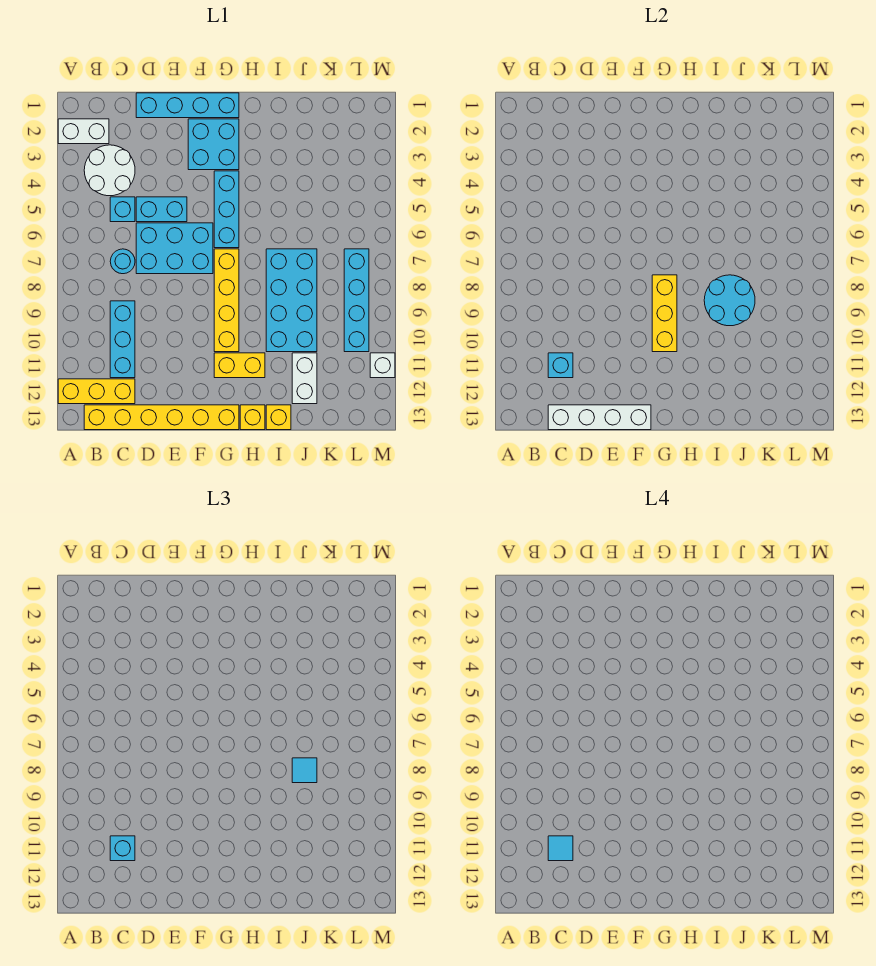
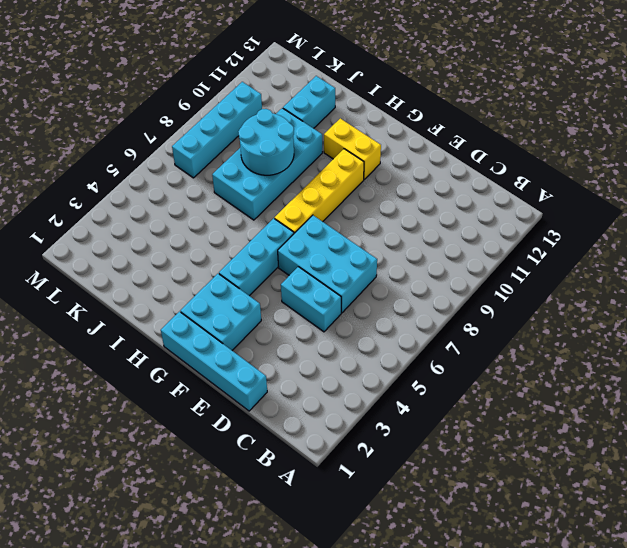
cyan 1x2 brick [283,76,335,128] -> white 1x2 brick [292,353,317,404]
none -> white 1x2 brick [58,119,109,144]
none -> yellow 1x3 brick [58,379,135,404]
none -> white 2x2 round brick [84,145,135,196]

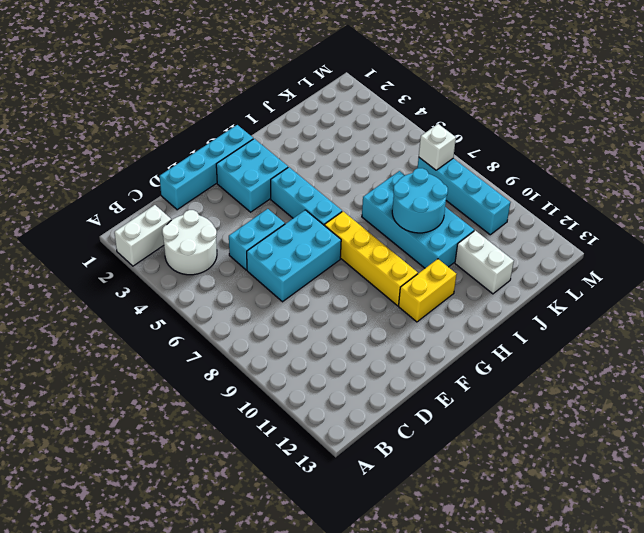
white 1x1 brick [419,124,456,170] -> white 1x1 brick moved to [370,353,395,378]
none -> yellow 1x3 brick [58,379,135,404]
none -> yellow 1x6 brick [84,405,239,430]
none -> cyan 1x1 brick [110,197,135,222]

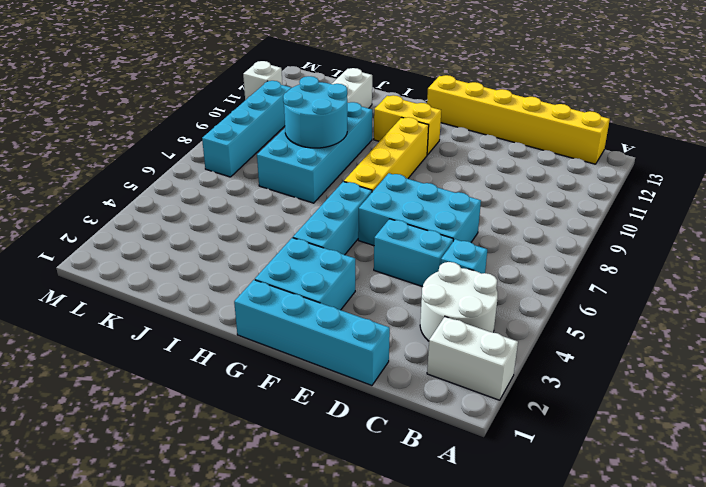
none -> yellow 1x3 brick [58,379,135,404]
none -> cyan 1x1 round brick [110,249,135,274]
none -> cyan 1x3 brick [110,301,135,378]

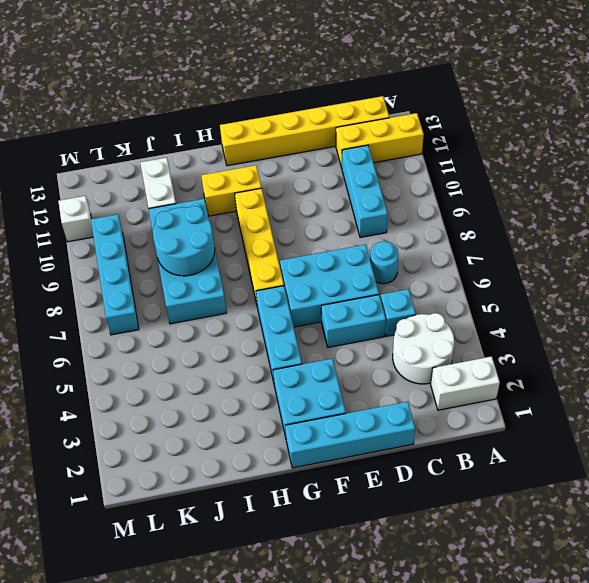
none -> yellow 1x1 brick [240,405,265,430]
none -> yellow 1x1 brick [266,405,291,430]
none -> cyan 1x1 brick [548,353,573,378]

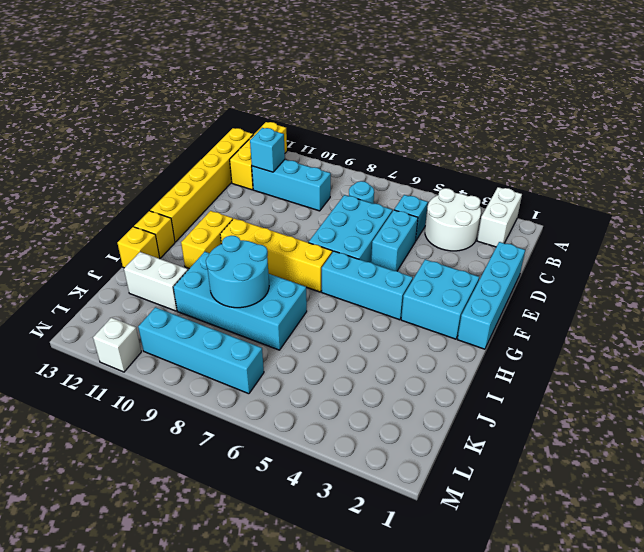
none -> white 1x4 brick [548,405,651,430]
none -> yellow 1x3 brick [652,275,677,352]
none -> cyan 1x1 brick [110,836,135,861]

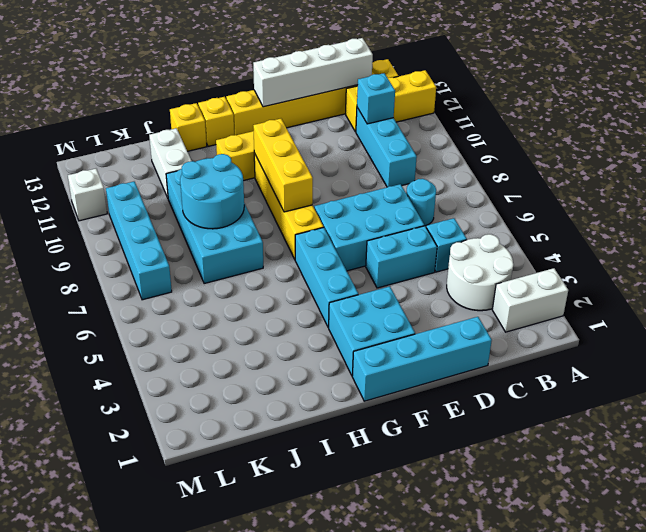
none -> cyan 1x1 brick [110,836,135,861]
none -> cyan 1x1 tile [292,758,317,783]
none -> cyan 1x1 tile [548,836,573,861]

